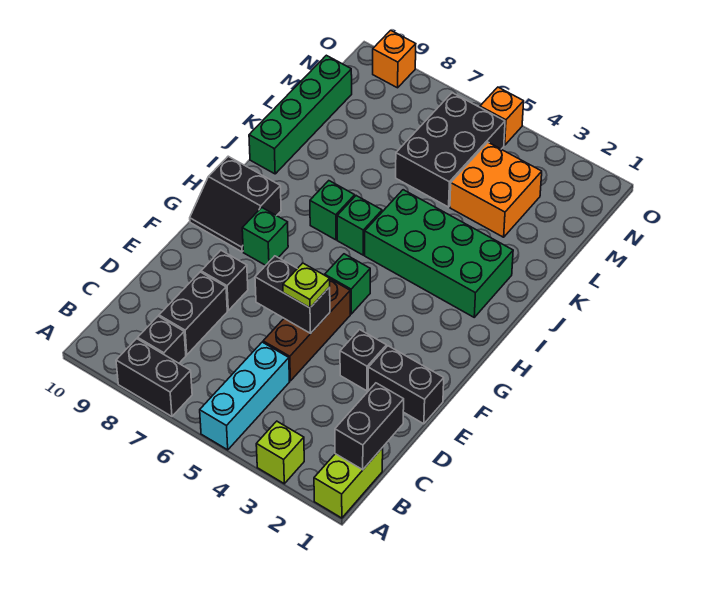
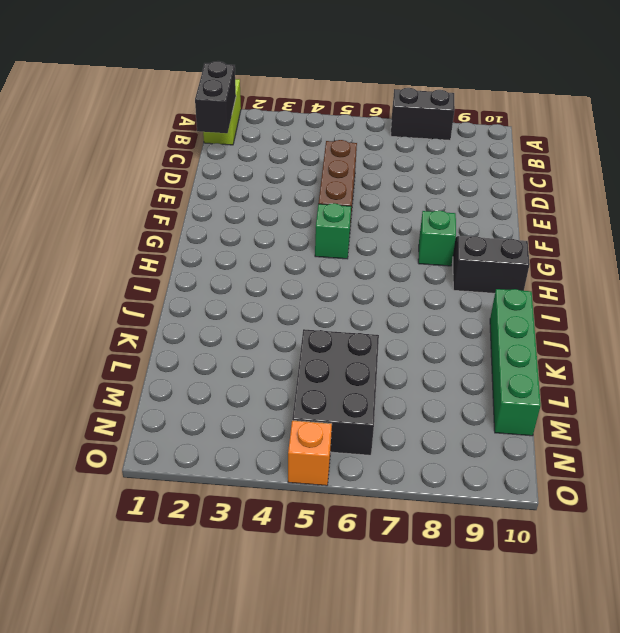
none -> lime 1x1 brick [256,421,304,484]
none -> cyan 1x3 brick [200,342,289,450]
none -> black 1x1 brick [138,316,186,363]

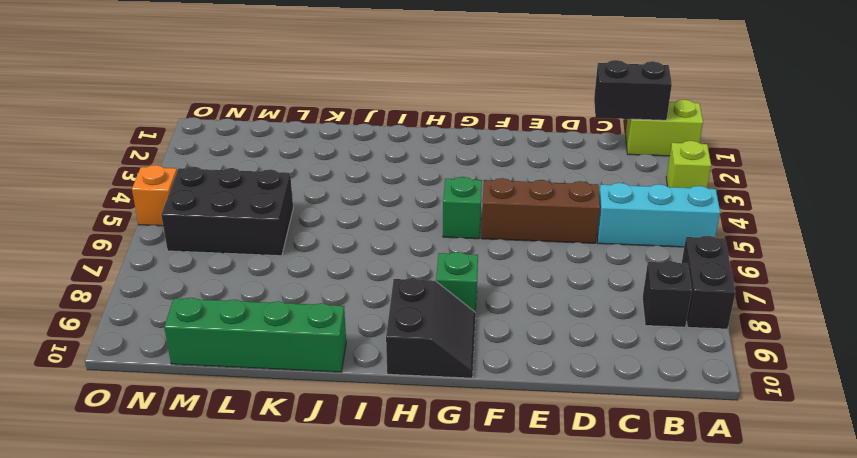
none -> black 1x2 brick [159,272,227,355]
none -> black 1x2 brick [368,346,444,424]
none -> black 1x1 brick [340,330,386,391]

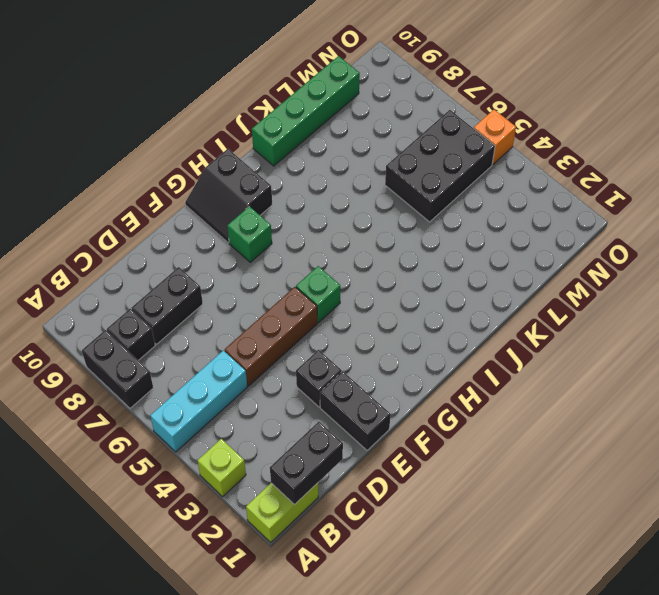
none -> black 1x1 brick [201,250,248,310]
none -> green 2x4 brick [365,190,513,317]
none -> green 1x1 brick [337,196,382,255]

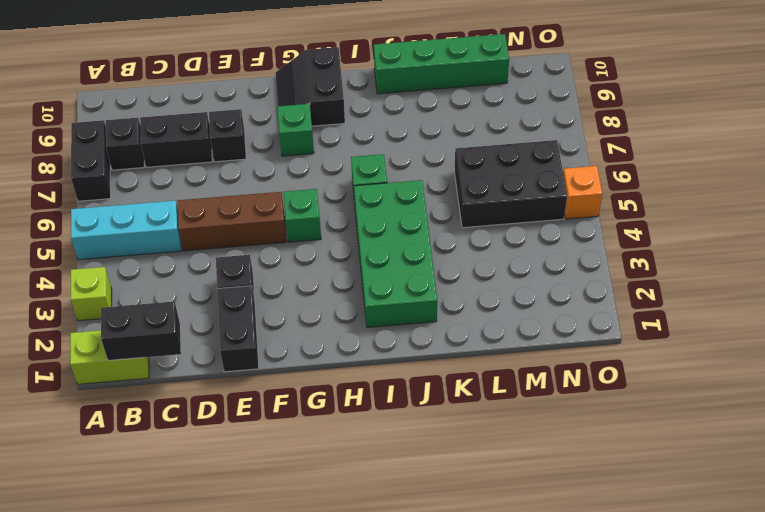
none -> green 1x1 brick [310,181,355,240]
none -> orange 2x2 brick [450,142,542,237]
none -> orange 1x1 brick [373,30,416,88]

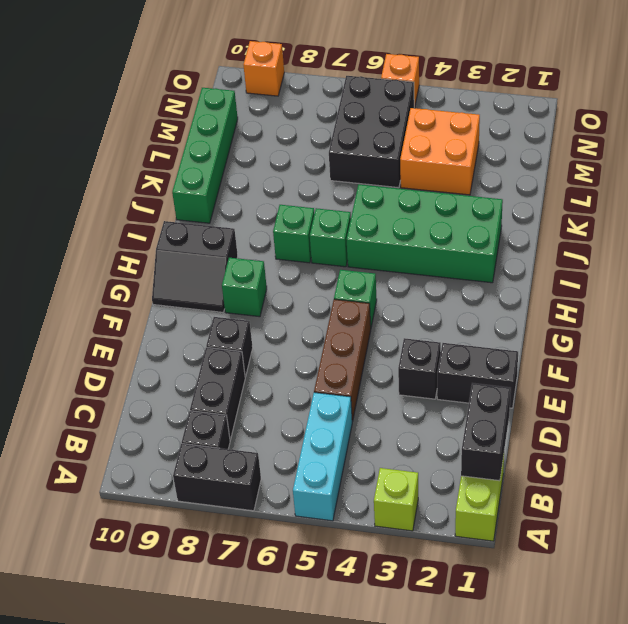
none -> black 1x2 brick [255,256,330,334]
none -> lime 1x1 plate [283,263,330,308]

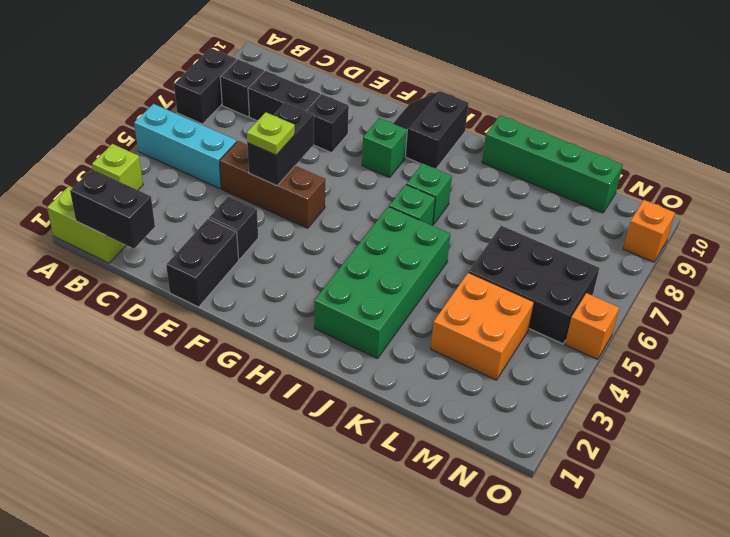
none -> green 1x1 brick [325,254,370,314]

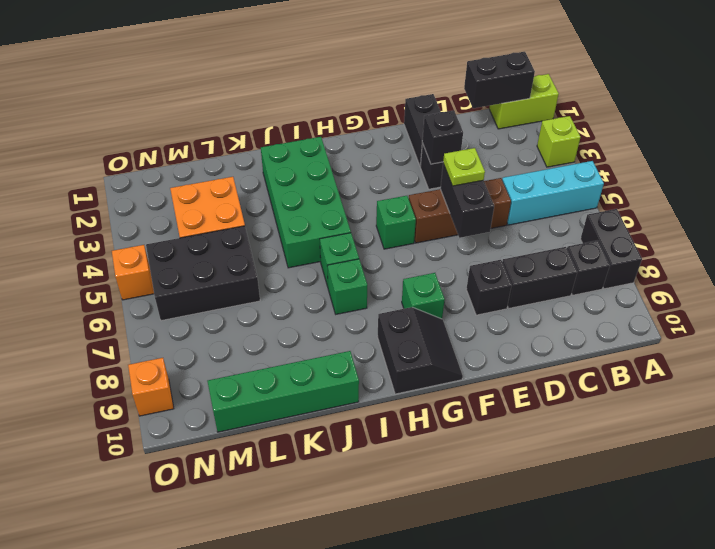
black 1x1 brick [422,110,463,164] -> none

